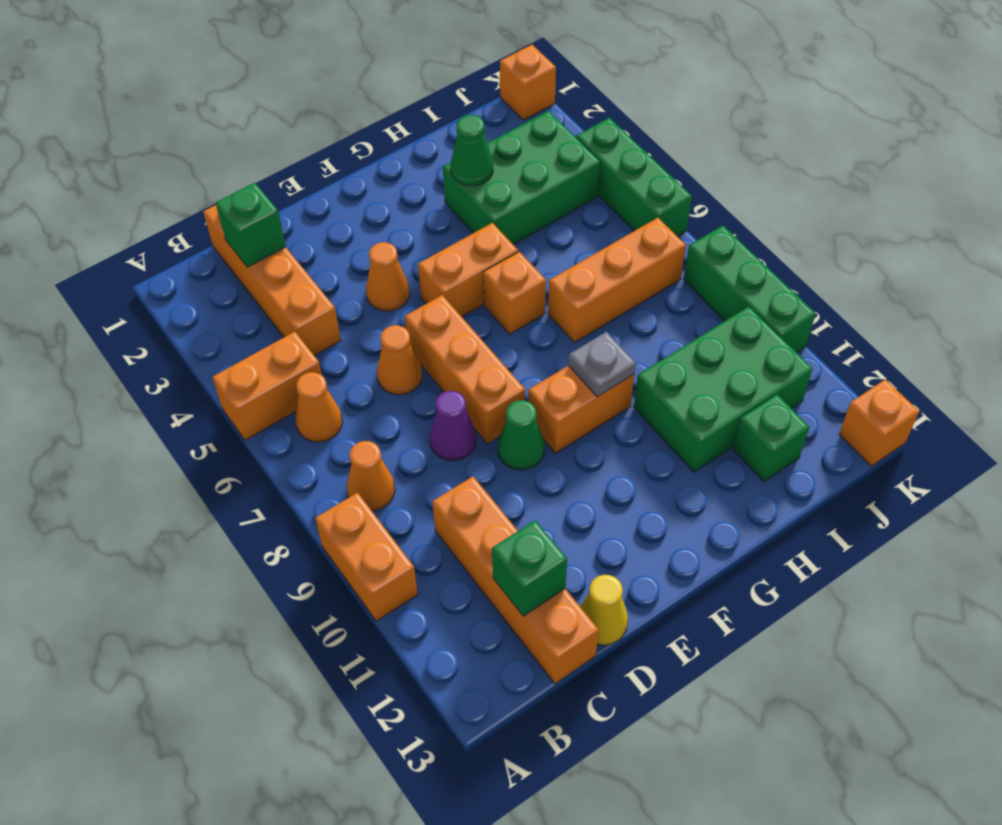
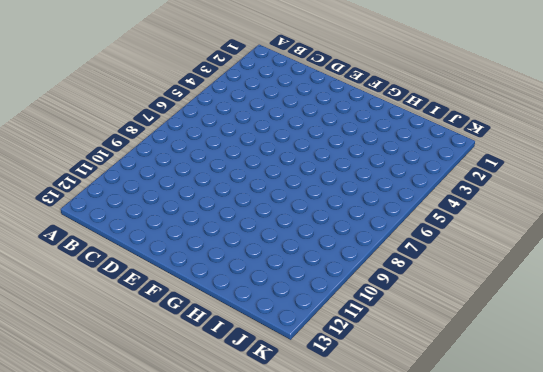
none -> orange 1x2 brick [212,332,322,440]
none -> orange 1x2 brick [315,493,418,621]
none -> orange 1x1 cone [295,372,342,442]

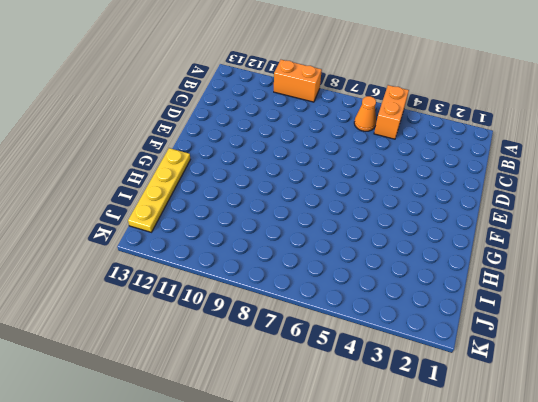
yellow 1x4 plate [128,148,190,232] -> none
none -> orange 1x1 cone [347,441,395,511]
none -> orange 1x4 brick [203,205,341,356]
none -> orange 1x4 brick [432,476,599,684]

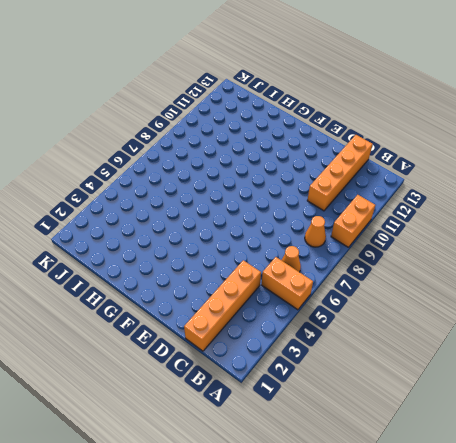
none -> orange 1x1 cone [377,325,422,395]
none -> purple 1x1 cone [430,391,476,461]
none -> yellow 1x1 cone [581,575,628,645]

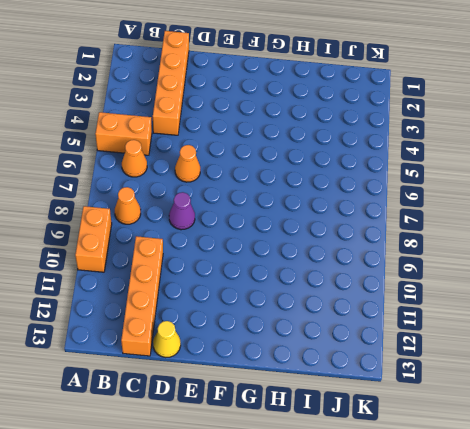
none -> orange 1x1 cone [366,242,410,311]
none -> orange 1x3 brick [405,295,525,444]
none -> green 1x1 cone [498,400,545,470]

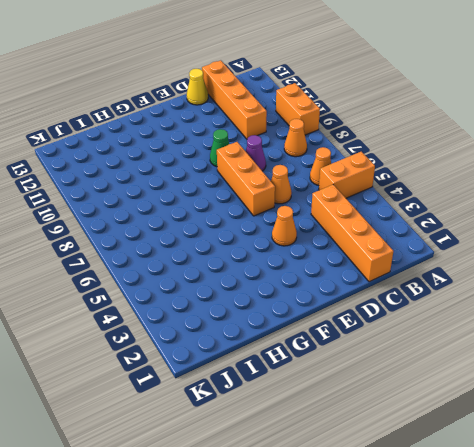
none -> orange 1x2 brick [418,223,518,317]
none -> orange 1x2 brick [528,366,634,453]
none -> orange 1x1 brick [483,252,546,334]

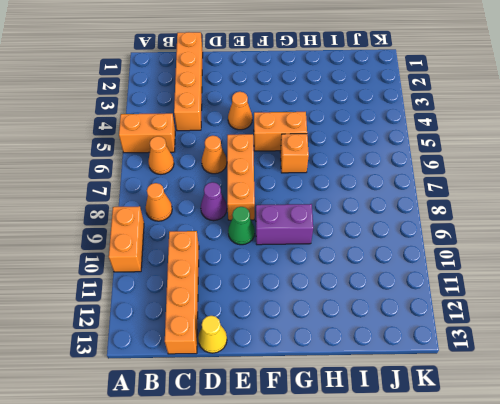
purple 1x2 brick [256,204,313,245] -> orange 1x2 brick [528,366,634,453]
none -> green 2x3 brick [443,111,600,244]
none -> orange 1x3 brick [548,218,686,342]
none -> green 2x3 brick [634,306,813,472]

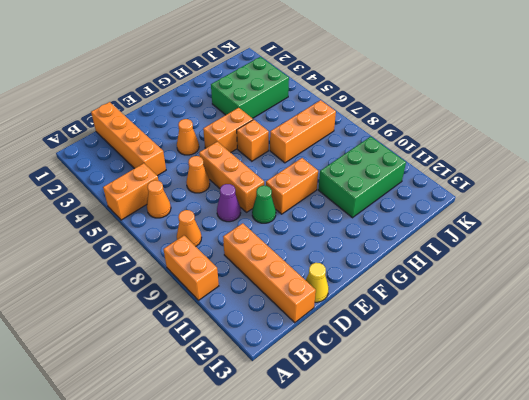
none -> green 1x1 brick [733,395,809,482]
none -> orange 1x1 brick [500,45,556,120]
none -> green 1x3 brick [576,118,692,236]

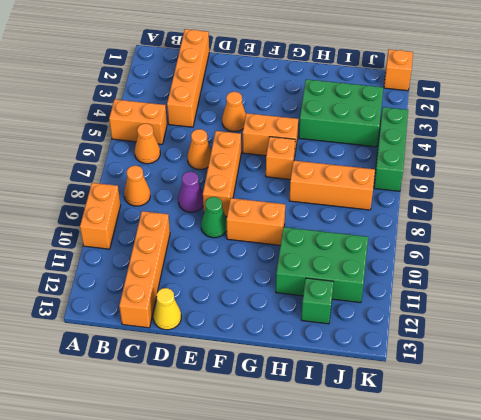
none -> green 1x3 brick [684,226,816,353]
none -> orange 1x1 brick [839,379,919,466]
none -> green 1x1 brick [216,183,286,267]

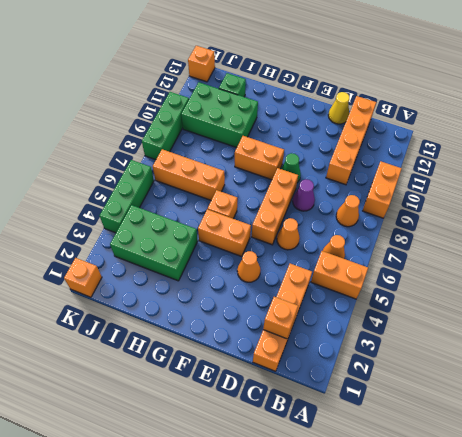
orange 1x1 brick [263,297,298,339] -> green 1x1 brick [216,183,286,267]
none -> green 1x1 brick [492,520,567,616]
none -> grey 1x1 plate [568,332,636,397]
none -> green 1x1 cone [451,115,493,186]

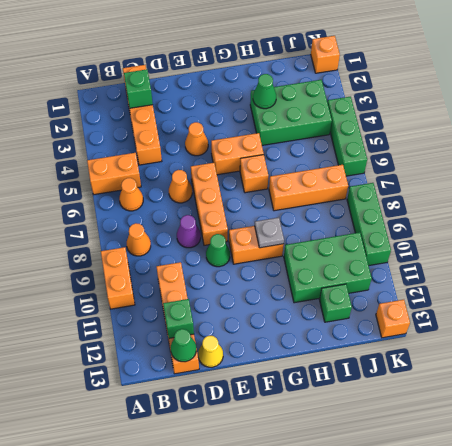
green 1x1 cone [171,329,196,362] -> none

